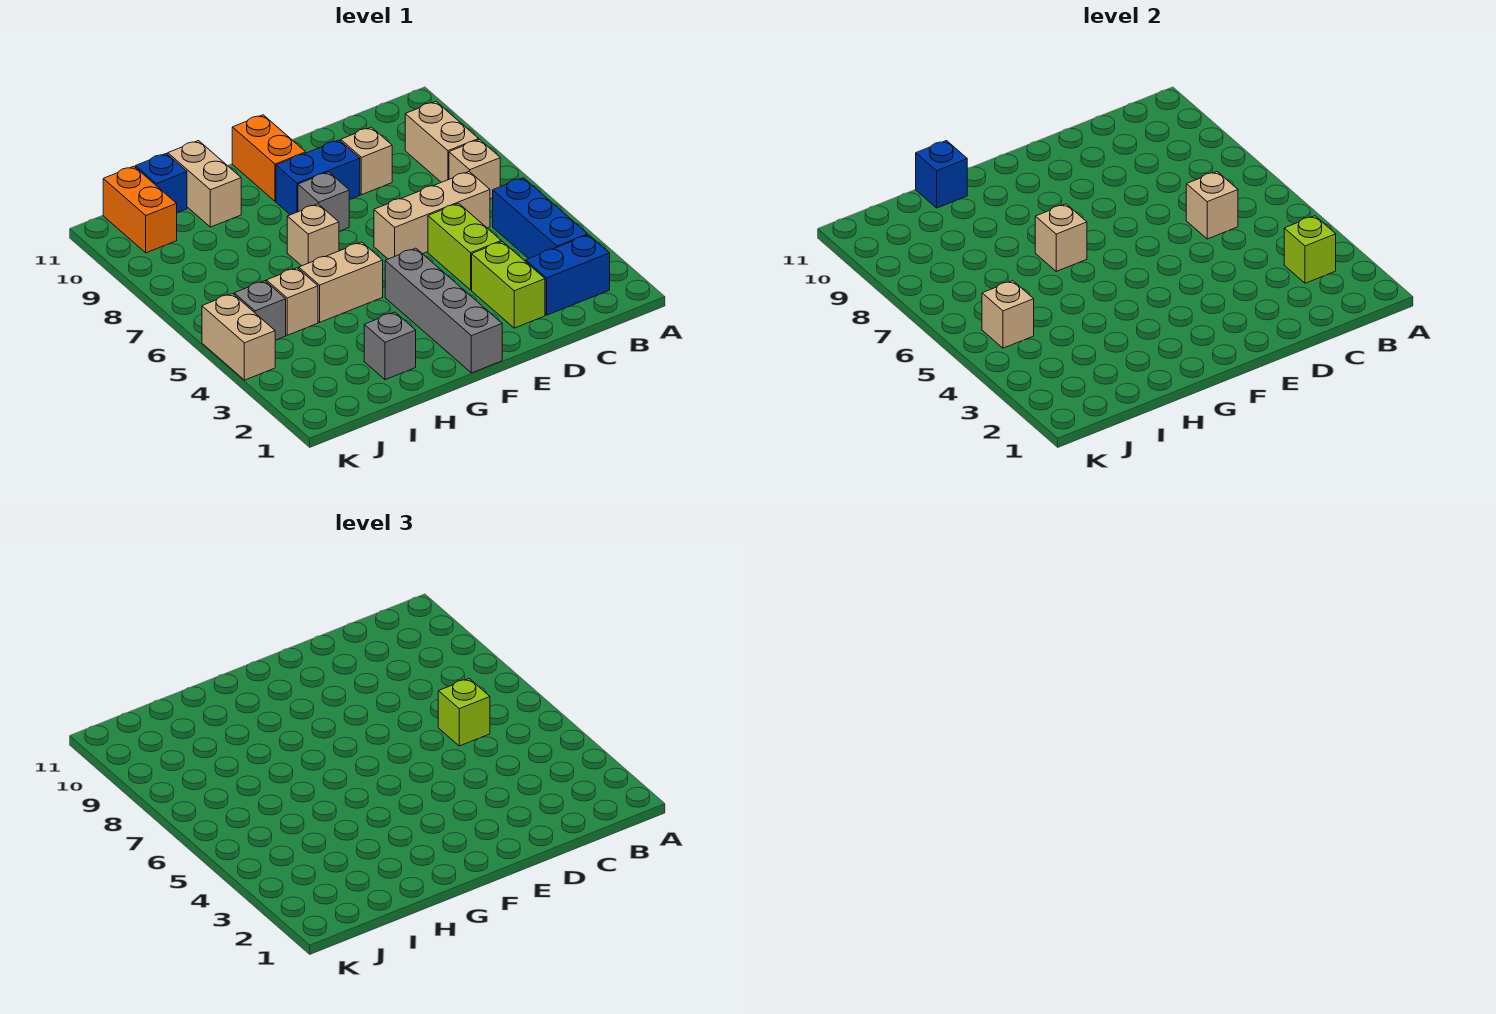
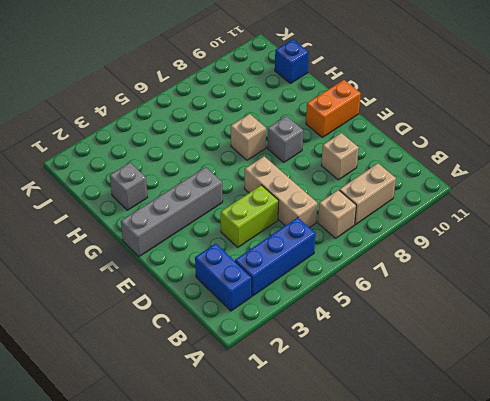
none -> lime 1x2 brick [472,242,545,328]
none -> blue 1x2 brick [276,140,360,215]
none -> tan 1x2 brick [299,242,383,322]

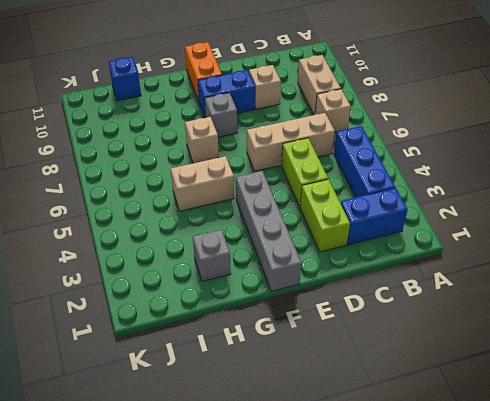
none -> tan 1x2 brick [168,141,241,227]
none -> tan 1x1 brick [266,268,318,335]
none -> grey 1x1 brick [234,281,286,340]

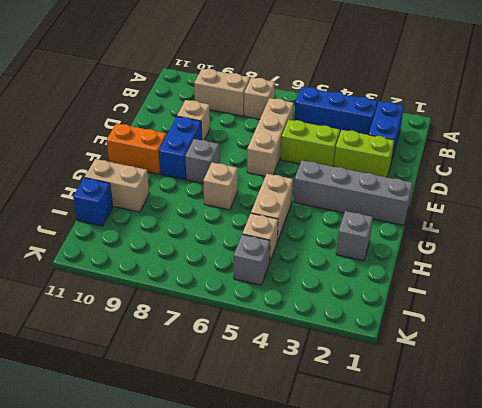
none -> orange 1x2 brick [103,166,177,253]
none -> tan 1x2 brick [202,294,275,380]
none -> lime 1x1 brick [1284,216,1336,283]

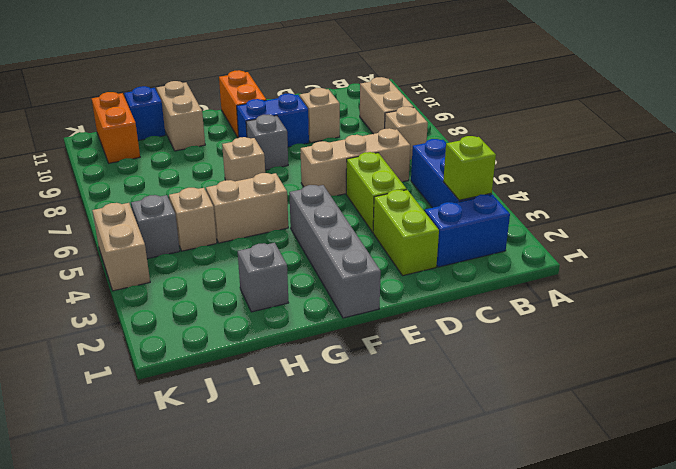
none -> tan 1x1 brick [1186,172,1238,239]
none -> tan 1x1 brick [1035,204,1087,271]
none -> blue 1x1 brick [916,141,967,208]

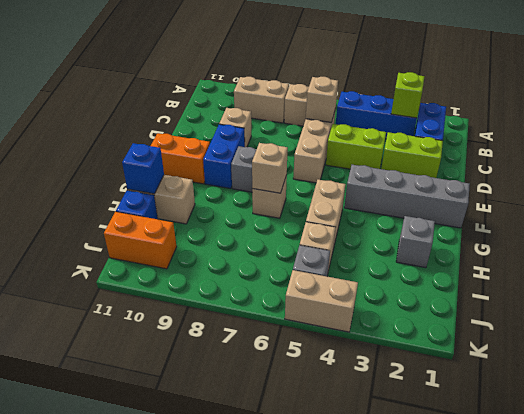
none -> tan 1x1 brick [982,281,1034,348]
none -> lime 1x1 brick [438,679,490,746]

